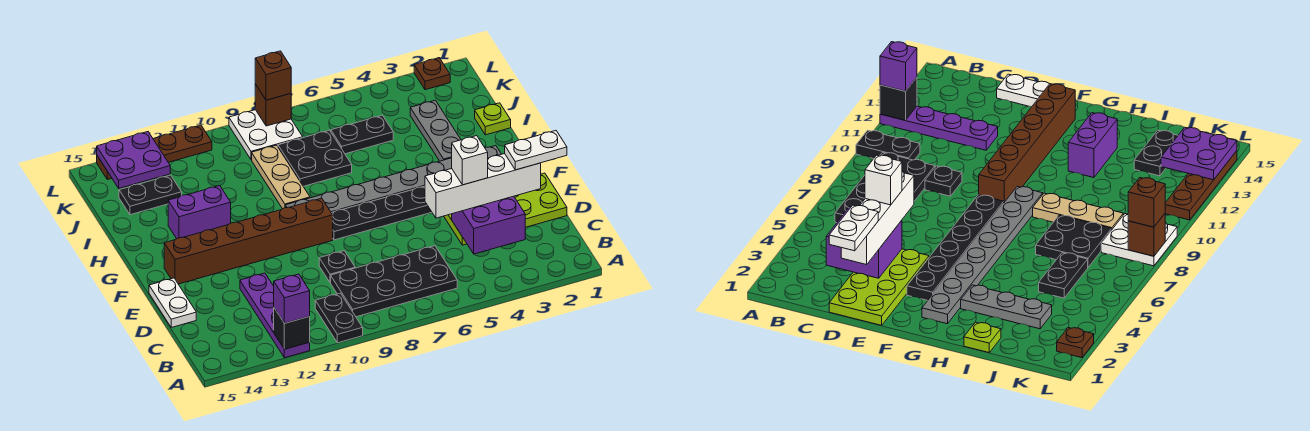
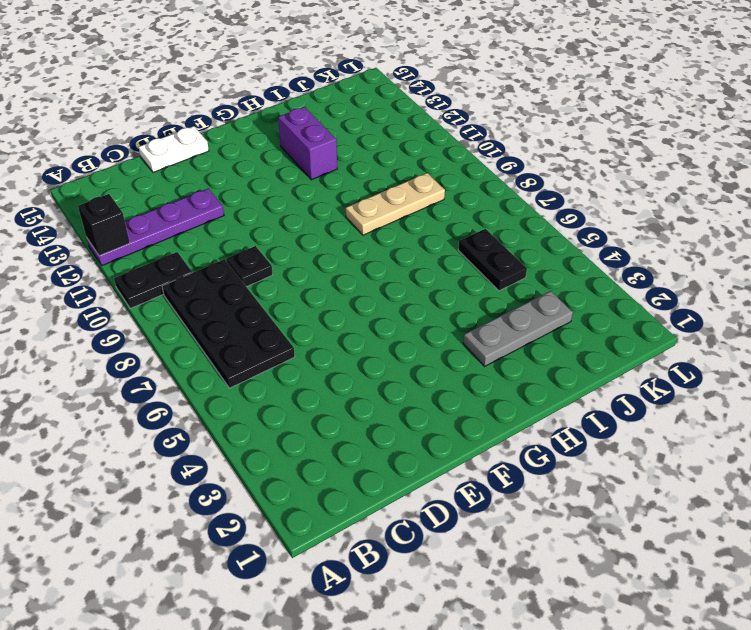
none -> lime 2x4 plate [444,173,567,245]
none -> black 1x6 plate [332,186,432,240]
none -> brown 1x6 brick [164,198,333,284]

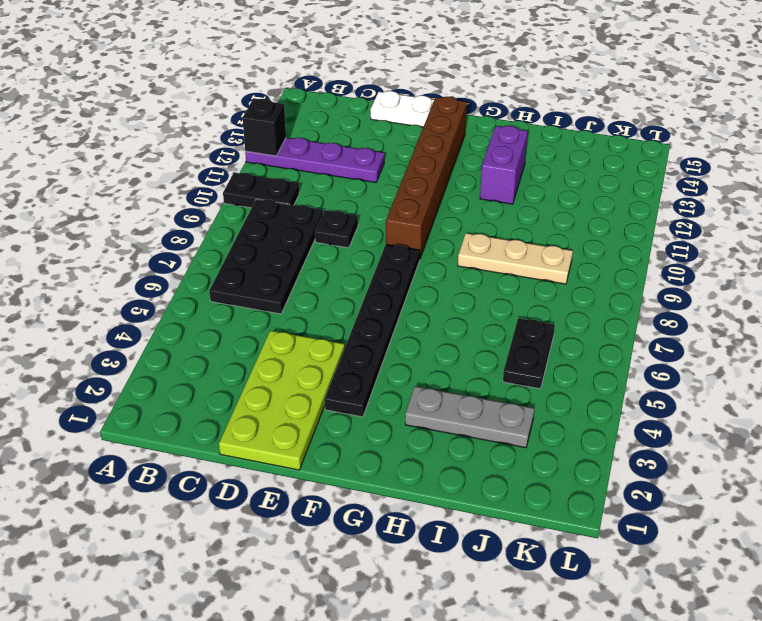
none -> grey 1x8 plate [285,146,501,213]
none -> lime 1x1 plate [475,103,511,135]
none -> black 2x2 plate [278,130,352,186]

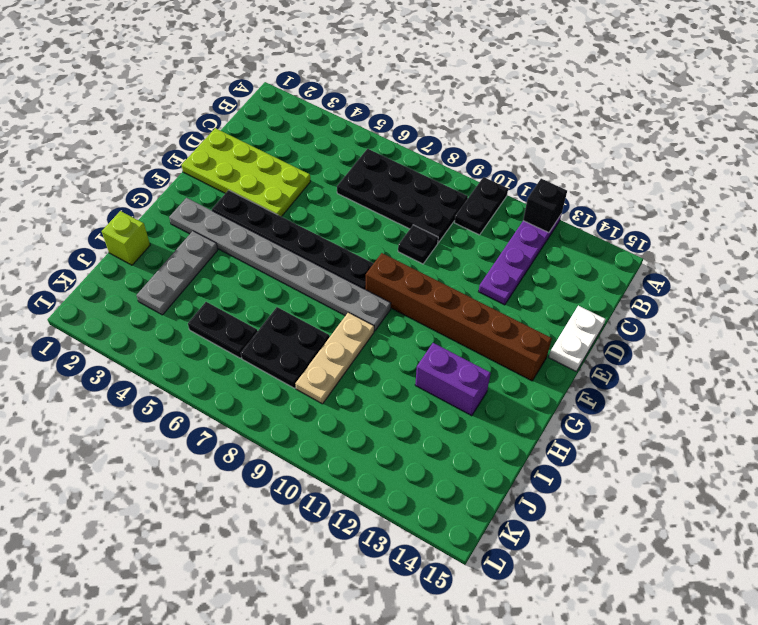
lime 1x1 brick [102,211,150,265] -> lime 1x1 plate [475,103,511,135]
none -> black 1x2 plate [119,175,182,215]
none -> white 2x2 plate [229,110,303,160]
none -> brown 1x1 plate [414,58,450,90]

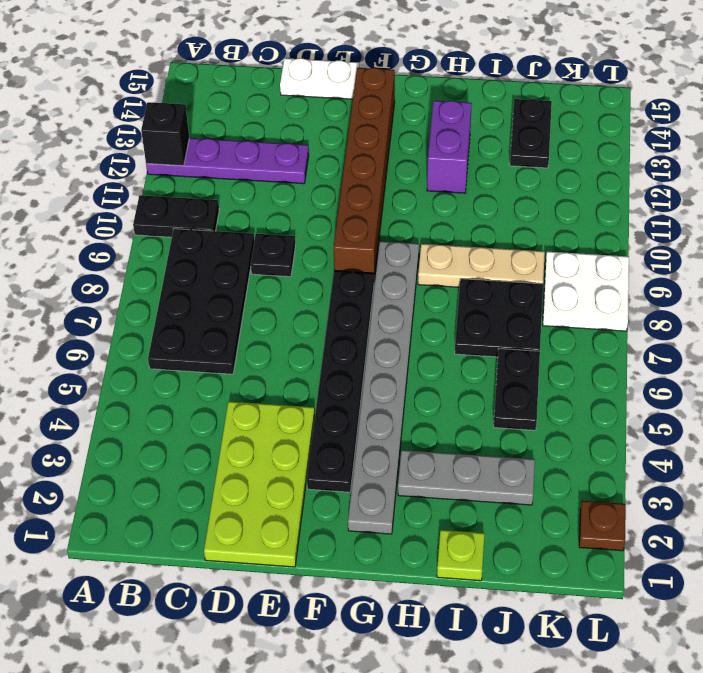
none -> brown 1x4 plate [97,125,212,180]
none -> purple 2x2 brick [452,196,525,254]
none -> purple 2x2 plate [97,132,170,188]

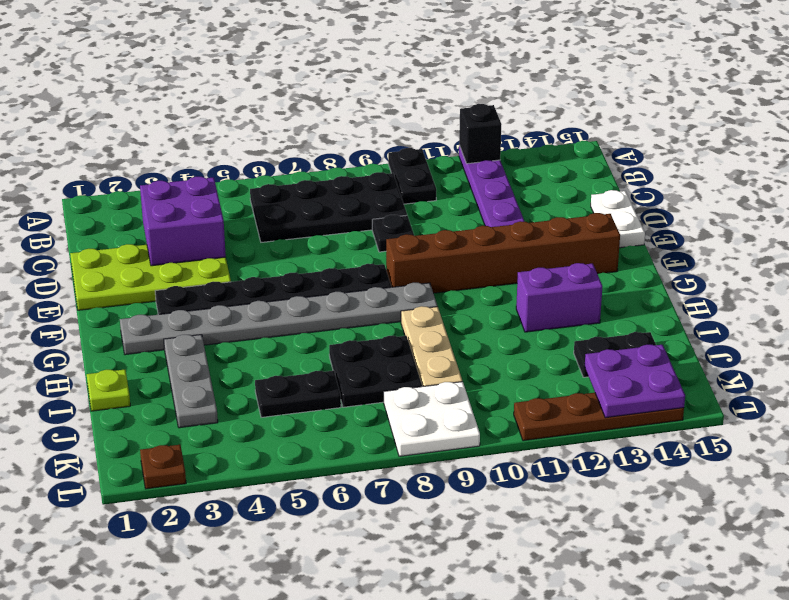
none -> brown 1x1 brick [255,84,291,126]
none -> purple 1x1 brick [274,274,310,323]
none -> white 1x4 brick [425,154,541,218]

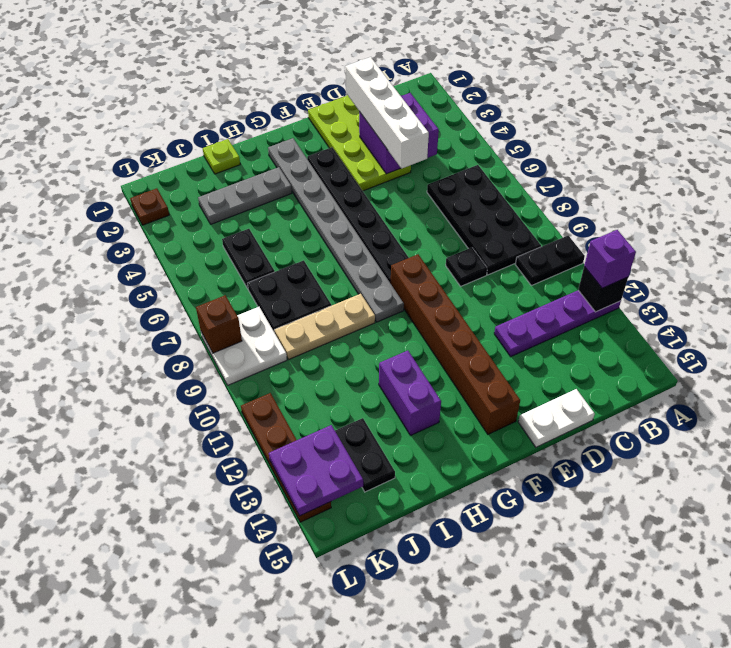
none -> brown 1x1 brick [255,51,291,100]
none -> white 1x2 plate [505,131,567,170]
none -> white 1x1 brick [452,136,488,185]

